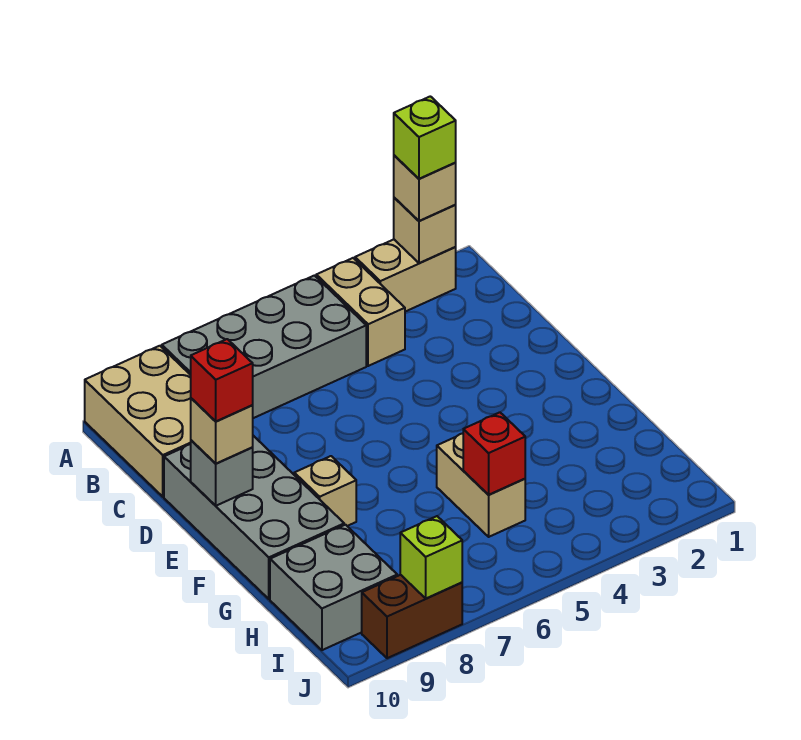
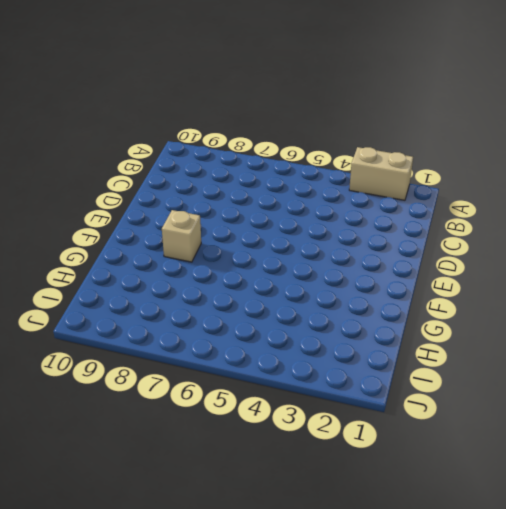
none -> tan 1x2 brick [316,258,405,366]
none -> grey 2x4 brick [162,276,366,418]
none -> tan 2x3 brick [85,346,191,497]

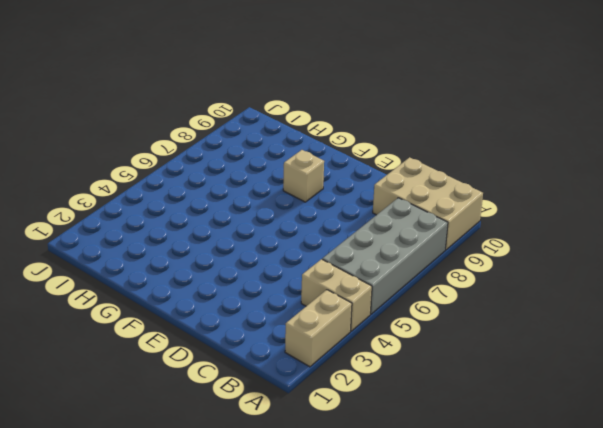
none -> grey 2x4 brick [164,436,344,599]
none -> tan 1x2 brick [437,433,525,537]
none -> grey 2x2 brick [270,525,397,650]

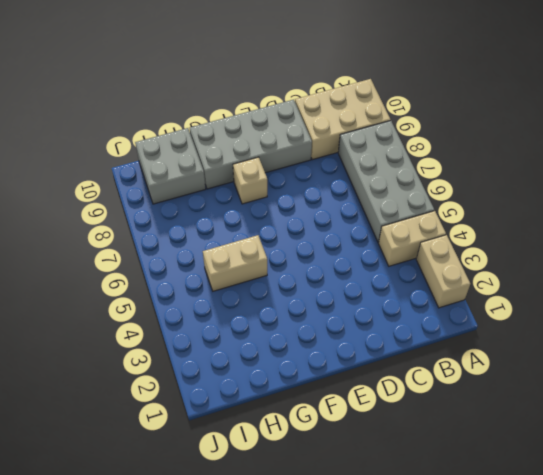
none -> brown 1x2 brick [362,575,462,658]
none -> tan 1x1 brick [394,198,456,263]
none -> grey 1x1 brick [191,440,253,506]

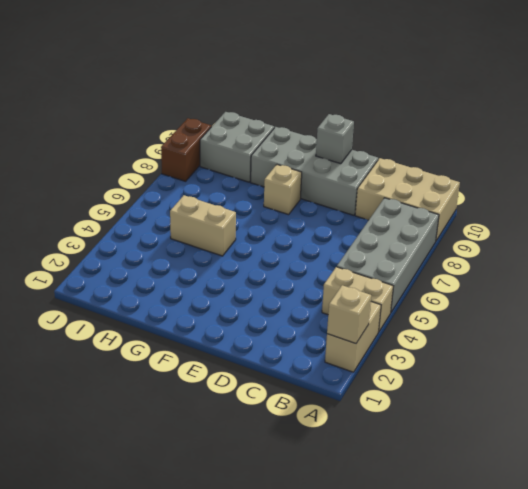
none -> red 1x1 brick [463,412,525,495]
none -> lime 1x1 brick [400,516,462,599]
none -> tan 1x1 brick [394,155,456,221]

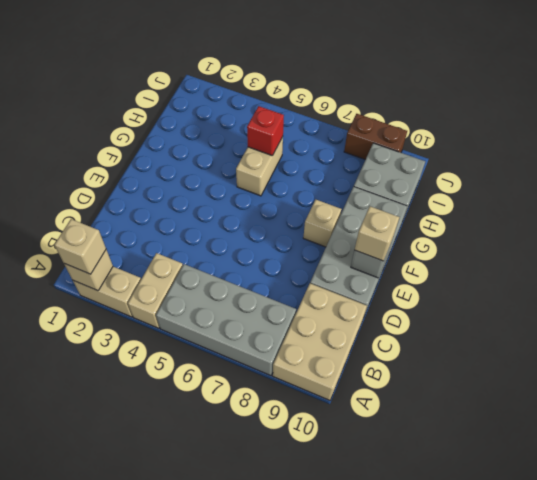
none -> lime 1x1 brick [400,516,462,599]
none -> lime 1x1 brick [394,96,456,179]
none -> red 1x1 brick [191,339,253,421]

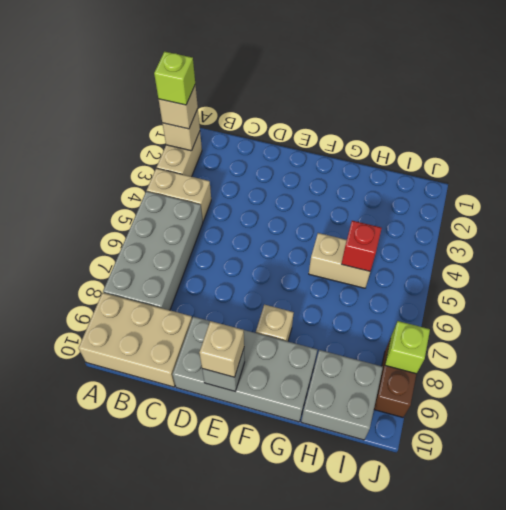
none -> red 1x1 brick [191,339,253,421]

